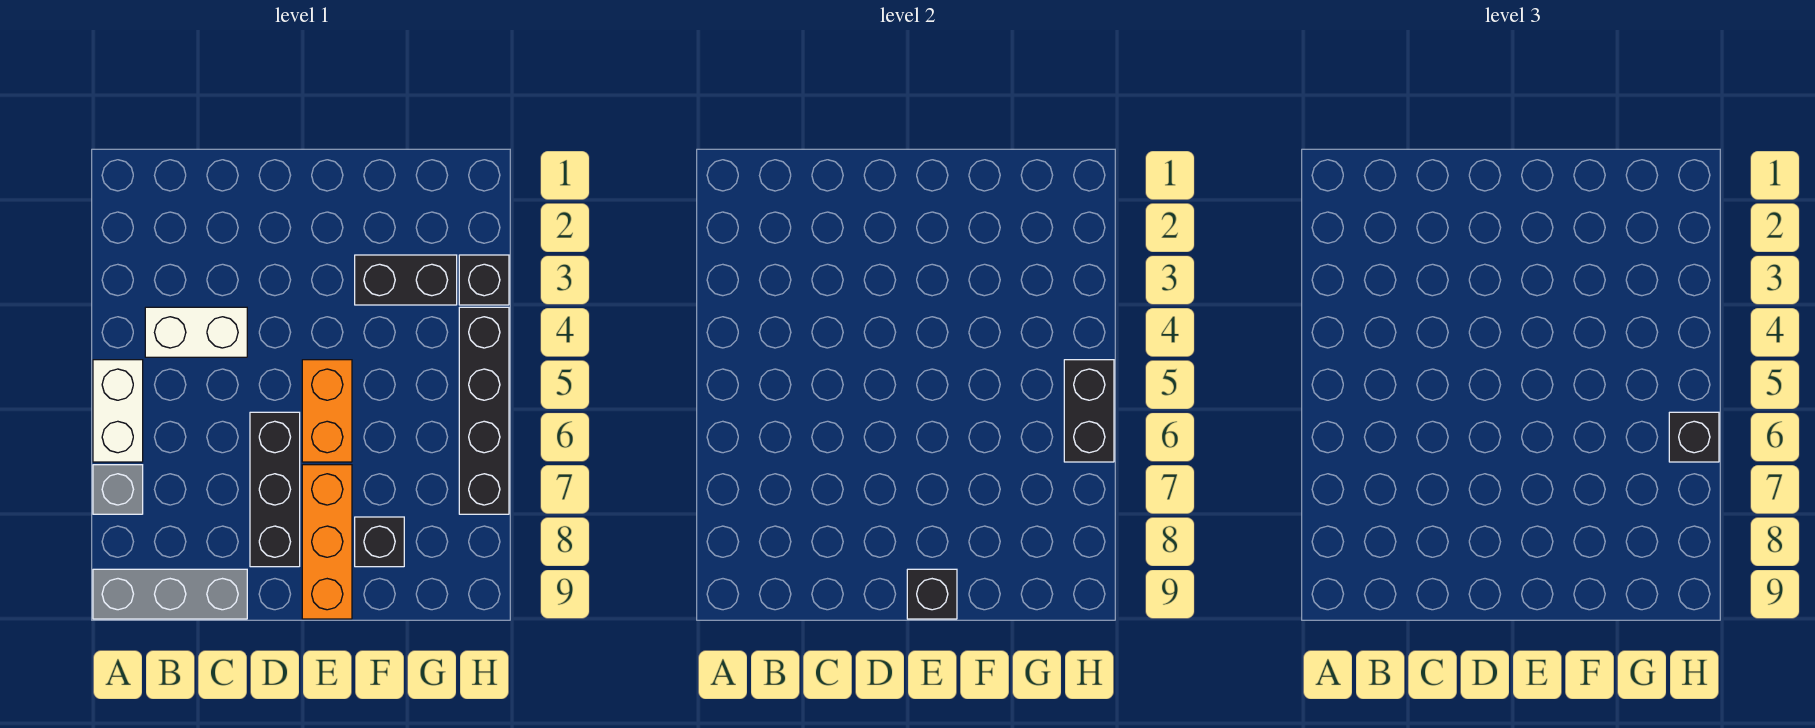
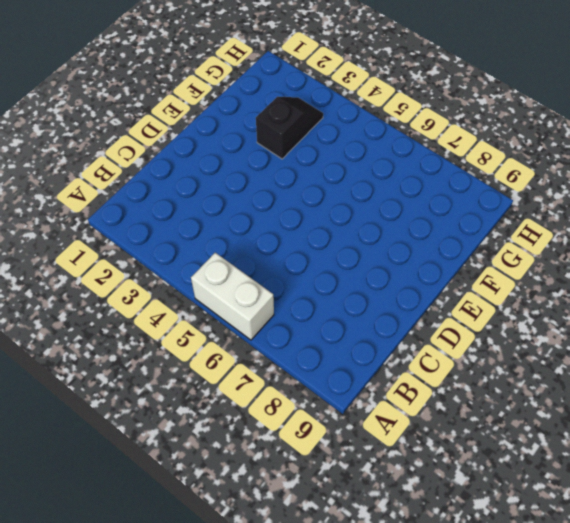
black 1x2 slope [256,97,323,159] -> black 1x2 brick [355,255,457,305]
none -> grey 1x1 brick [93,465,143,514]
none -> grey 1x3 brick [93,569,247,619]
none -> white 1x2 brick [145,307,247,357]

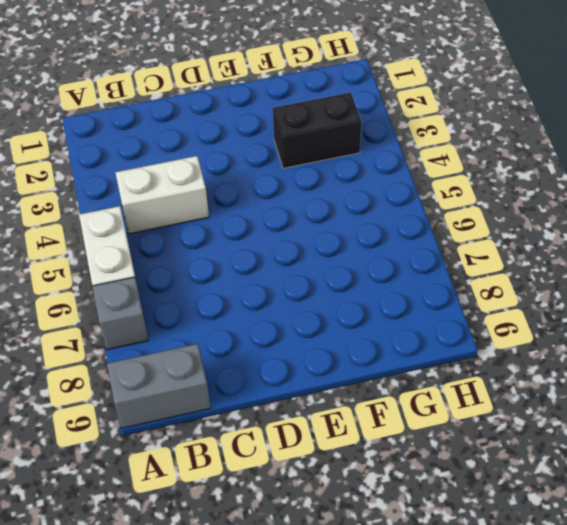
grey 1x2 brick [107,344,211,428] -> grey 1x3 brick [93,569,247,619]
none -> black 1x3 brick [250,412,300,567]
none -> orange 1x2 brick [302,360,352,462]
none -> orange 1x3 brick [302,465,352,619]

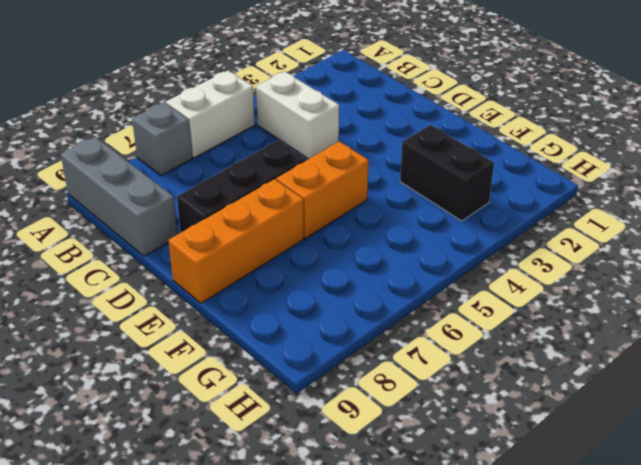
none -> black 1x1 brick [355,517,404,567]
none -> black 1x1 brick [459,255,509,305]
none -> black 1x4 brick [459,307,509,514]

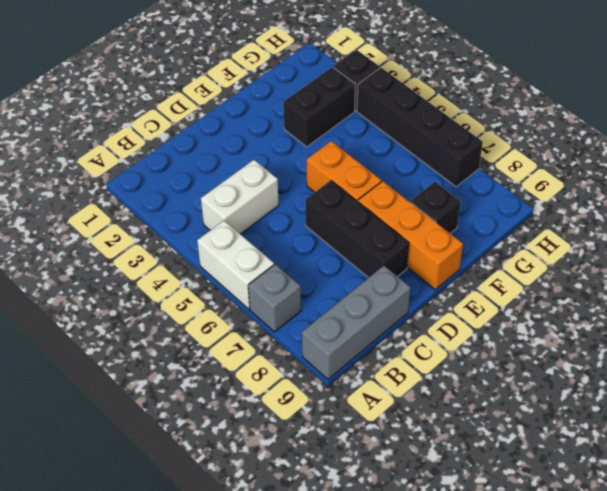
none -> black 1x1 brick [907,569,957,619]
none -> black 1x2 brick [1064,360,1114,462]
none -> black 1x1 brick [1669,412,1719,462]

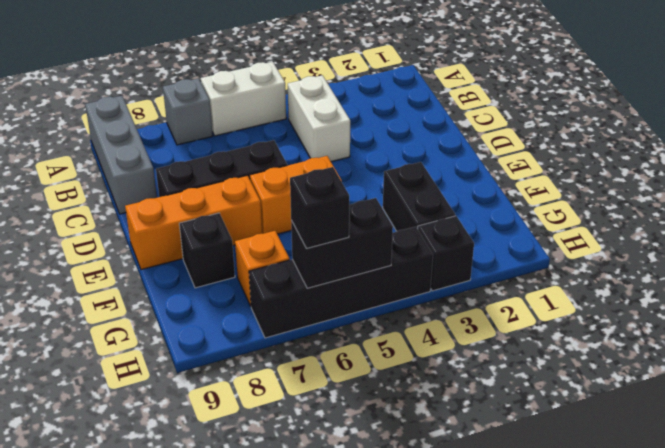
orange 1x1 brick [235,231,290,306] -> none
none -> black 1x1 brick [907,569,957,619]

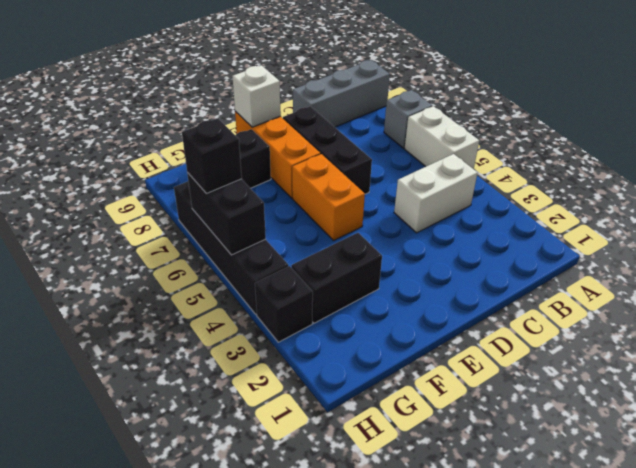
white 1x1 brick [232,65,281,127] -> black 1x1 brick [907,569,957,619]

